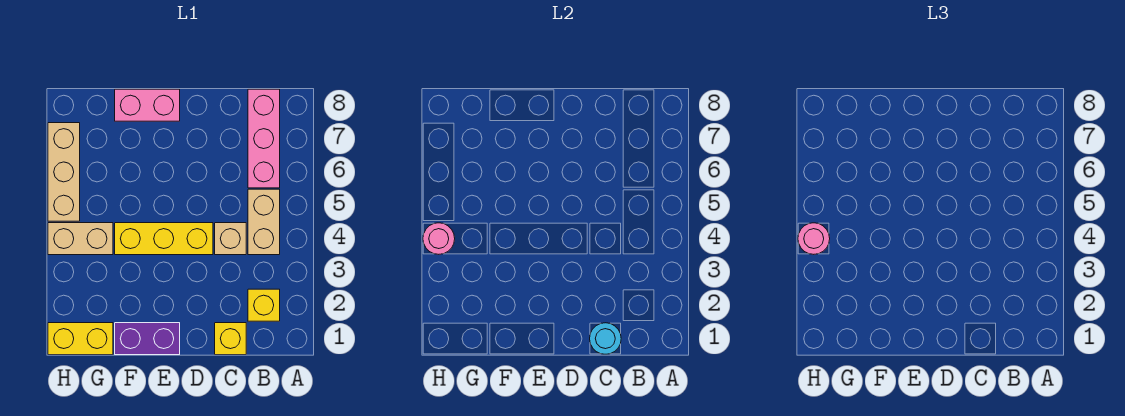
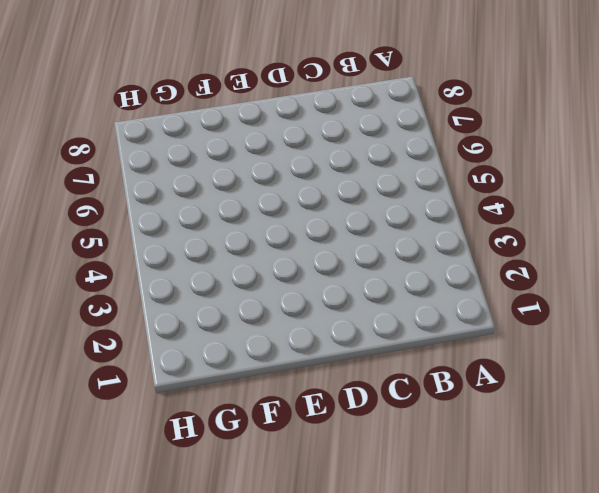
none -> yellow 1x1 brick [248,289,280,321]
none -> tan 1x2 brick [248,189,280,255]
none -> pink 1x3 brick [248,89,280,188]

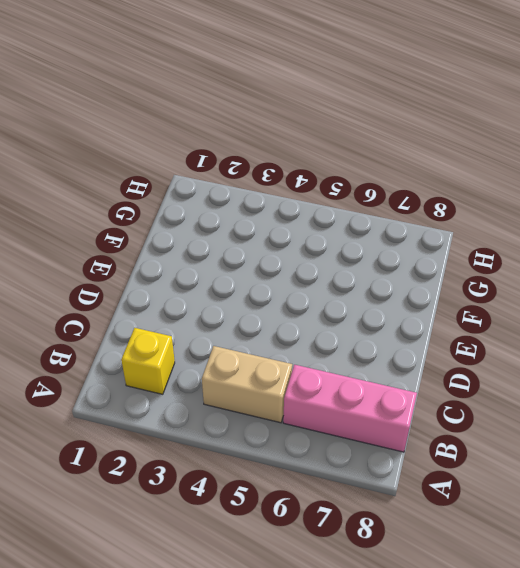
none -> yellow 1x1 brick [215,323,246,355]
none -> tan 1x1 brick [215,223,246,255]
none -> yellow 1x3 brick [115,223,213,255]

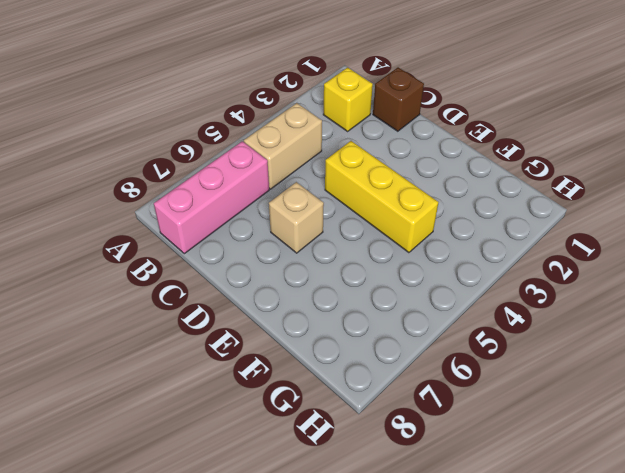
brown 1x1 brick [373,67,424,131] -> yellow 1x1 brick [215,323,246,355]
tan 1x1 brick [269,182,324,253] -> tan 1x1 brick moved to [215,223,246,255]
none -> purple 1x2 brick [115,323,180,355]
none -> pink 1x2 brick [115,89,180,121]
none -> yellow 1x2 brick [48,323,113,355]

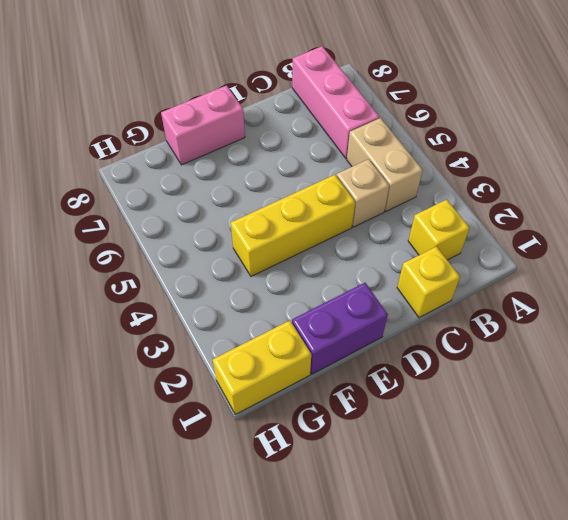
none -> tan 1x2 brick [48,223,113,255]
none -> tan 1x3 brick [48,123,80,221]
none -> cyan 1x1 round brick [590,323,621,354]

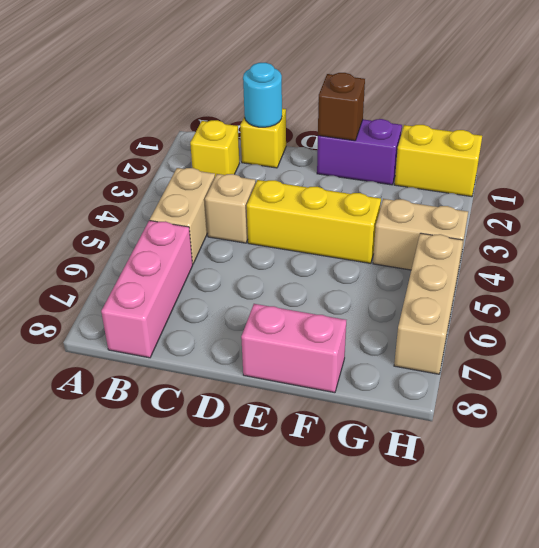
brown 1x1 brick [318,73,365,141] -> none
none -> pink 1x1 round brick [423,223,455,254]
none -> pink 1x1 round brick [798,223,830,254]

